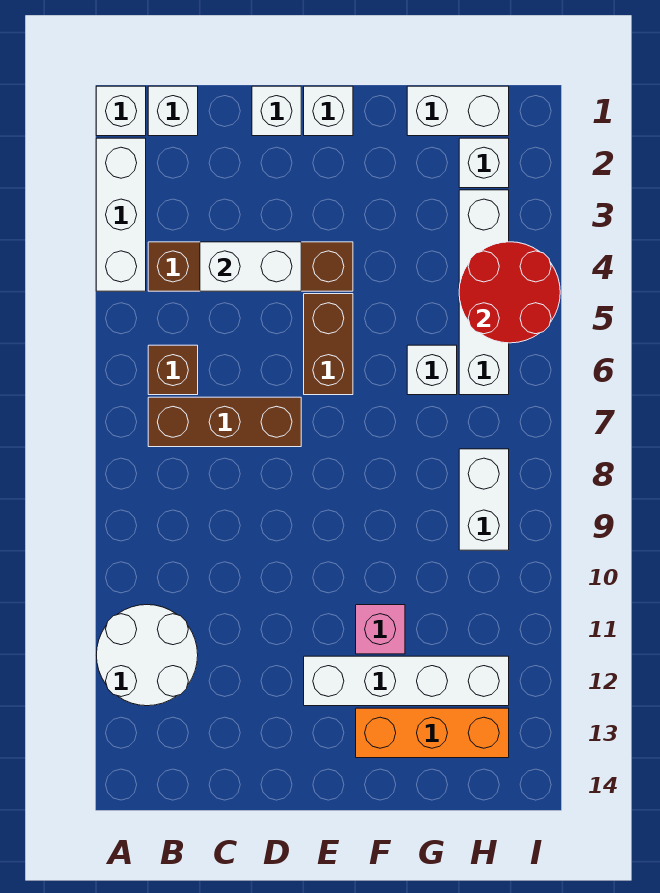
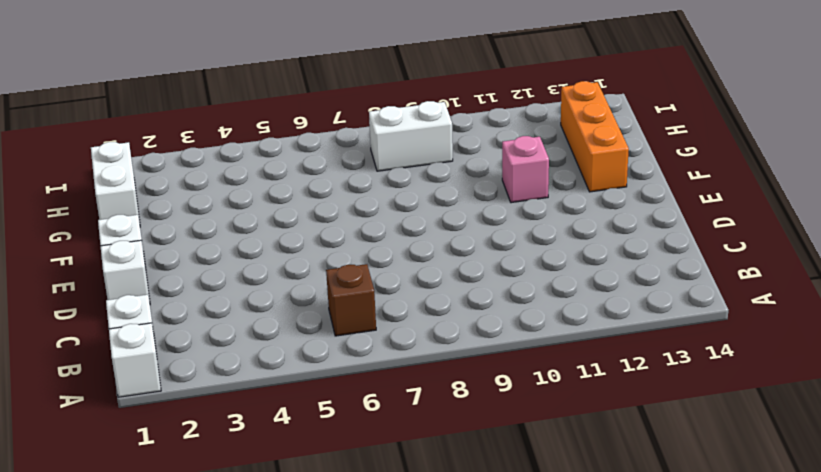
none -> white 1x3 brick [96,138,146,291]
none -> white 2x2 round brick [97,605,198,706]
none -> brown 1x4 brick [148,242,353,291]

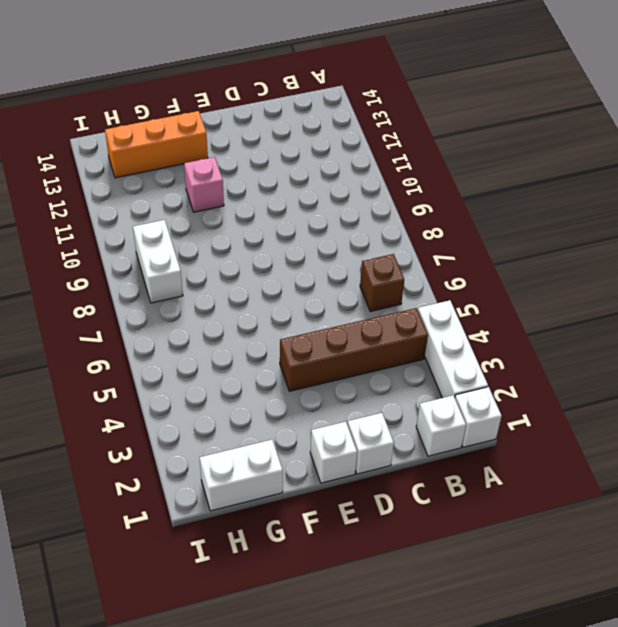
none -> white 2x2 round brick [97,605,198,706]
none -> brown 1x3 brick [148,397,301,447]
none -> brown 1x2 brick [304,294,353,395]

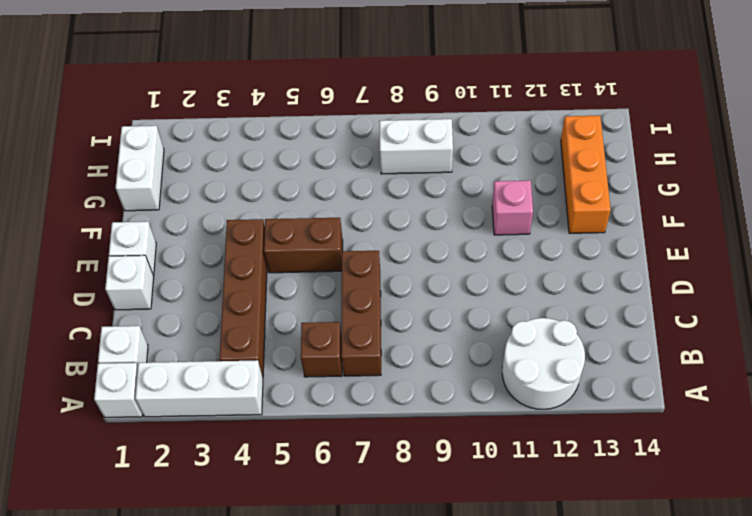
none -> white 1x4 brick [304,656,509,706]
none -> white 1x1 brick [407,345,457,395]
none -> white 1x1 brick [459,138,509,188]

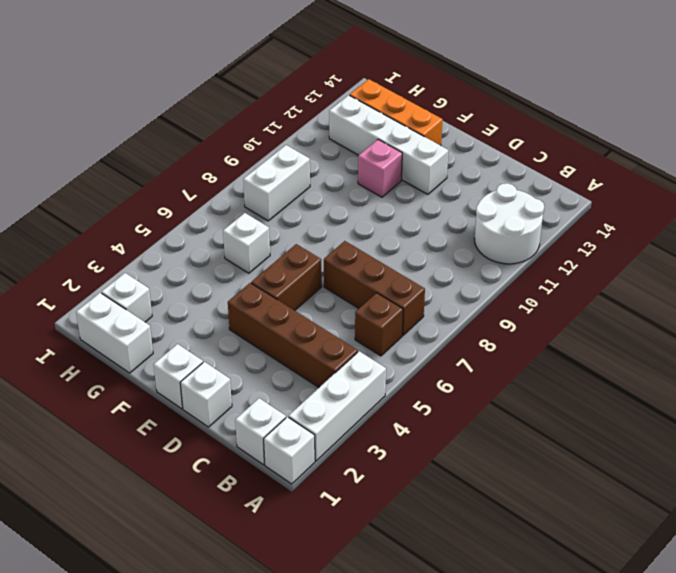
none -> white 1x4 brick [459,190,509,395]
none -> white 1x2 brick [200,242,301,291]
none -> red 2x2 round brick [459,242,560,343]

